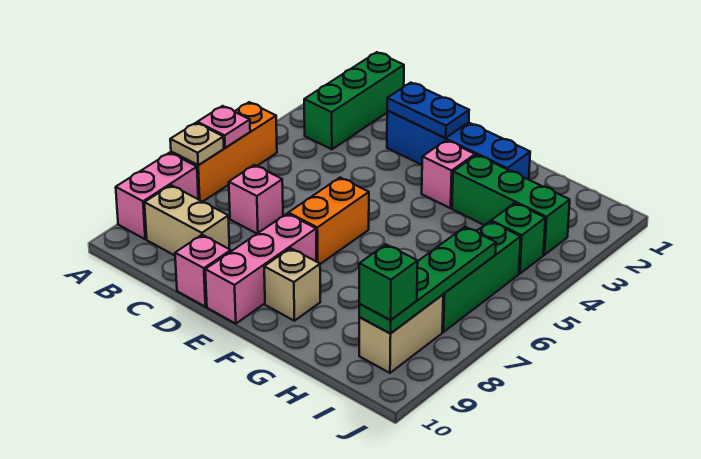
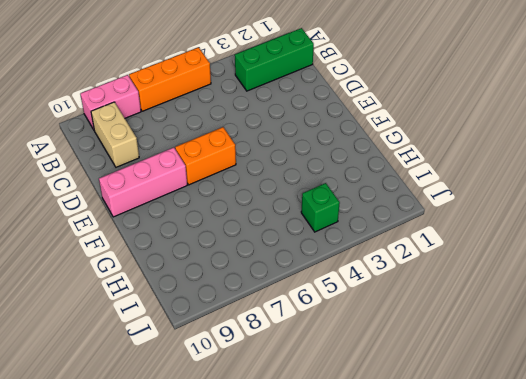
none -> pink 1x1 brick [229,165,283,234]
none -> blue 1x4 brick [387,110,530,180]
none -> pink 1x1 brick [175,235,231,307]

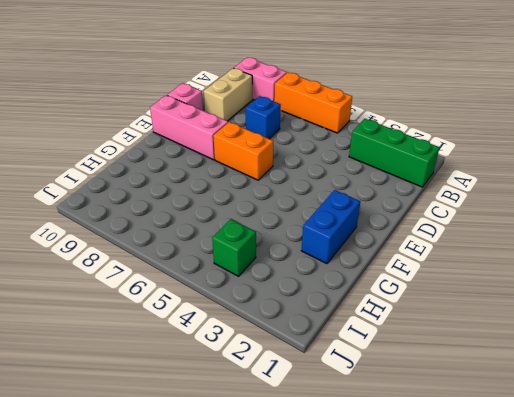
blue 1x1 brick [246,96,281,139] -> pink 1x1 brick [229,165,283,234]
blue 1x2 brick [301,190,360,263] -> blue 1x4 brick [387,110,530,180]
none -> pink 1x1 brick [422,140,475,208]
none -> tan 1x1 brick [264,248,320,321]
none -> green 1x3 brick [452,155,570,255]

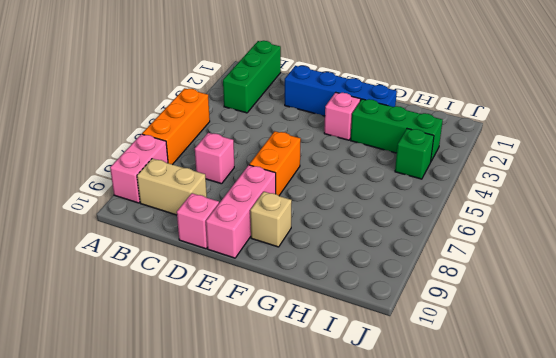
none -> green 1x3 brick [442,221,521,332]
none -> tan 1x2 brick [359,295,443,373]
none -> pink 1x1 plate [197,106,250,148]

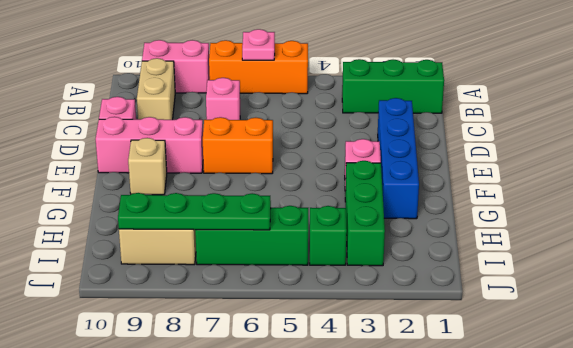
none -> tan 1x1 plate [170,123,224,165]
none -> blue 1x2 plate [387,83,469,138]
none -> green 1x1 brick [359,245,418,320]

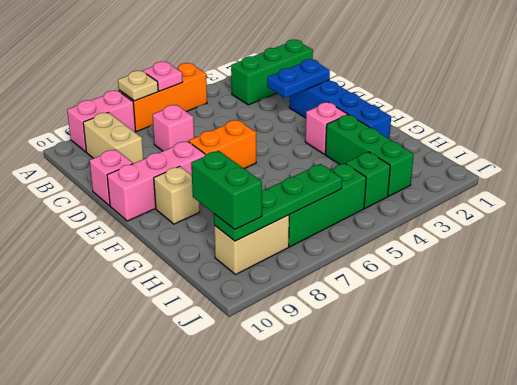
blue 1x2 plate [267,59,330,98] -> blue 1x2 plate turned to [387,83,469,138]
green 1x2 brick [191,151,262,230] -> green 1x1 brick [359,245,418,320]

